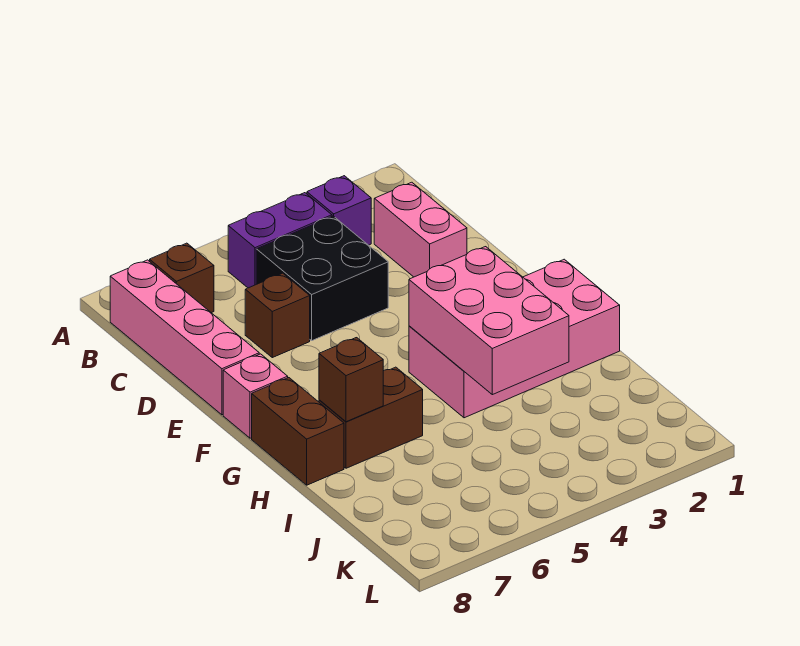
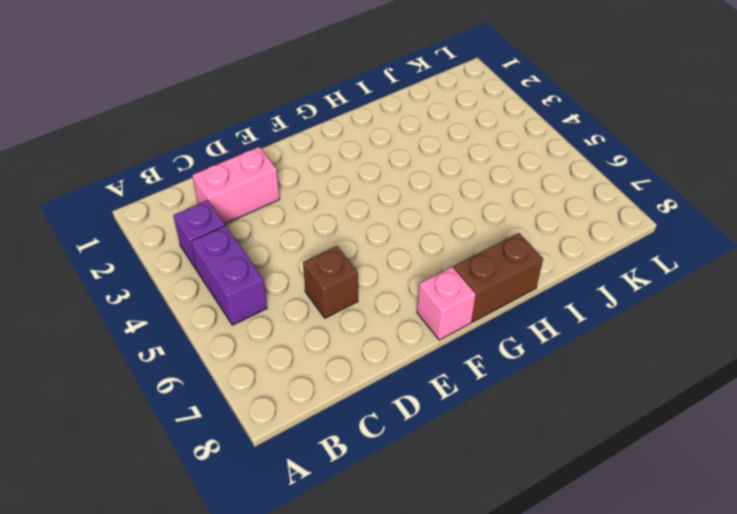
none -> brown 1x1 brick [150,243,214,313]
none -> pink 1x4 brick [110,260,259,415]
none -> black 2x2 brick [256,216,388,341]

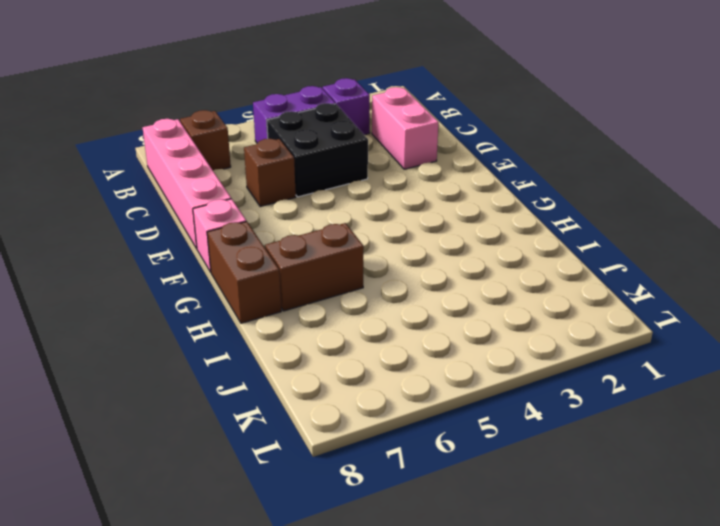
none -> pink 2x4 brick [409,259,620,418]
none -> pink 2x3 brick [409,247,569,395]
none -> brown 1x1 brick [319,338,383,422]

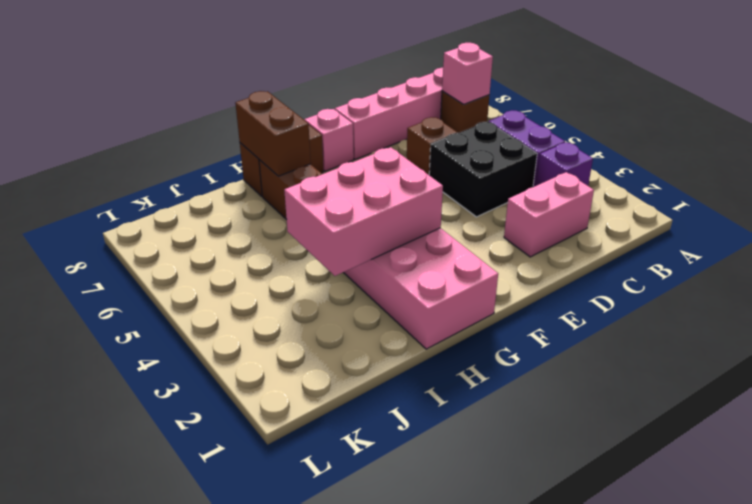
pink 1x1 brick [442,43,493,104] -> none
brown 1x2 brick [235,91,311,176] -> brown 1x1 brick [319,338,383,422]

